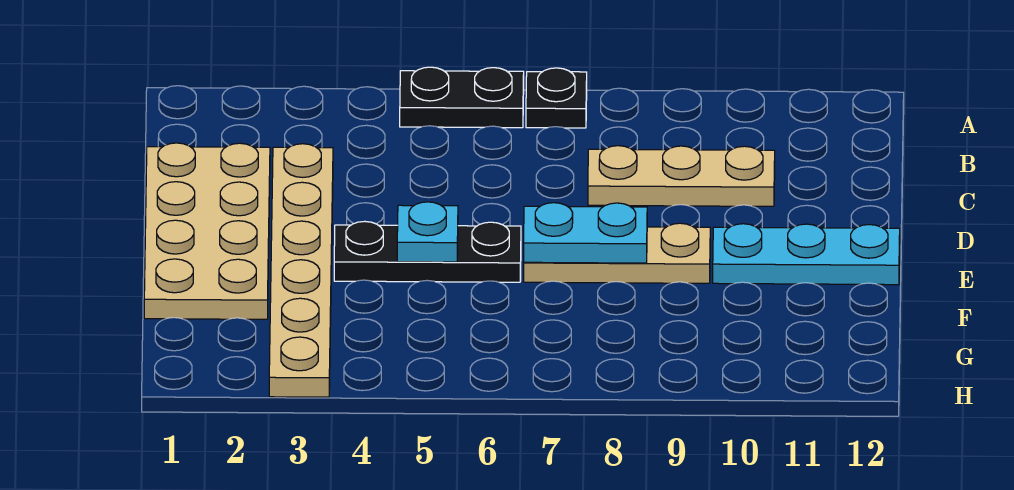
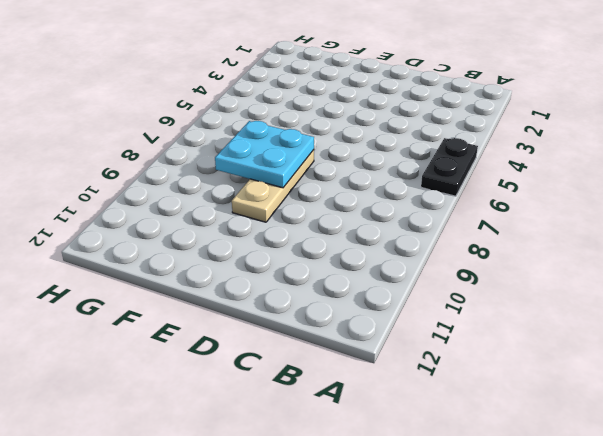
cyan 2x2 plate [215,121,314,188] -> cyan 1x2 plate [524,203,647,263]
none -> black 1x1 plate [526,68,587,128]
none -> tan 2x4 plate [144,143,270,319]

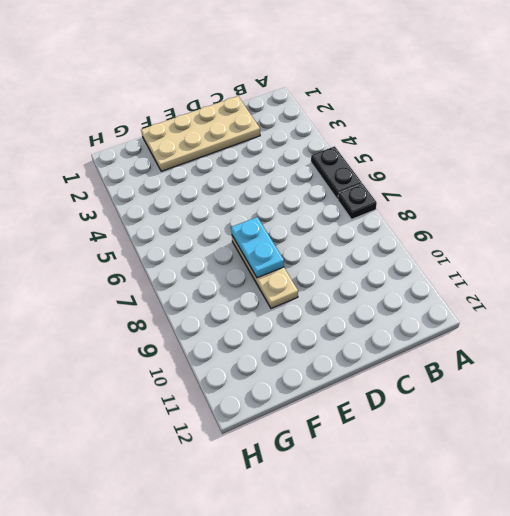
none -> tan 1x6 plate [269,144,333,397]
none -> tan 1x3 plate [588,146,775,206]

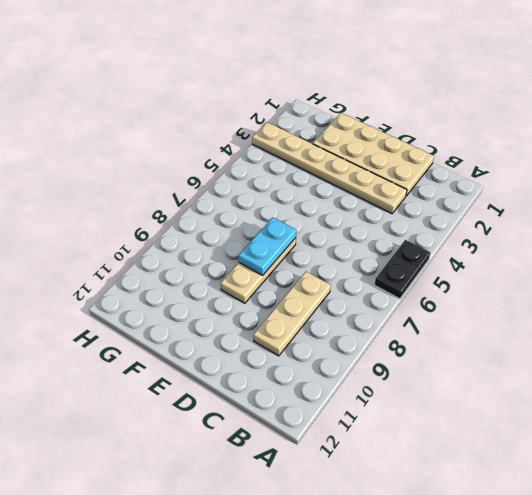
none -> black 1x1 plate [526,68,587,128]
none -> black 1x3 plate [334,221,521,282]

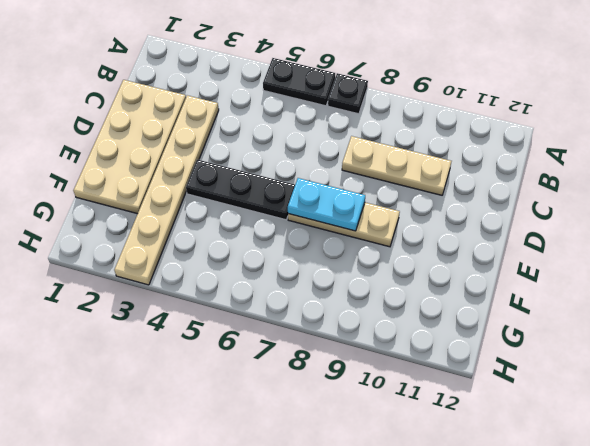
none -> cyan 1x3 plate [713,224,900,285]
none -> cyan 1x1 plate [397,202,458,262]

